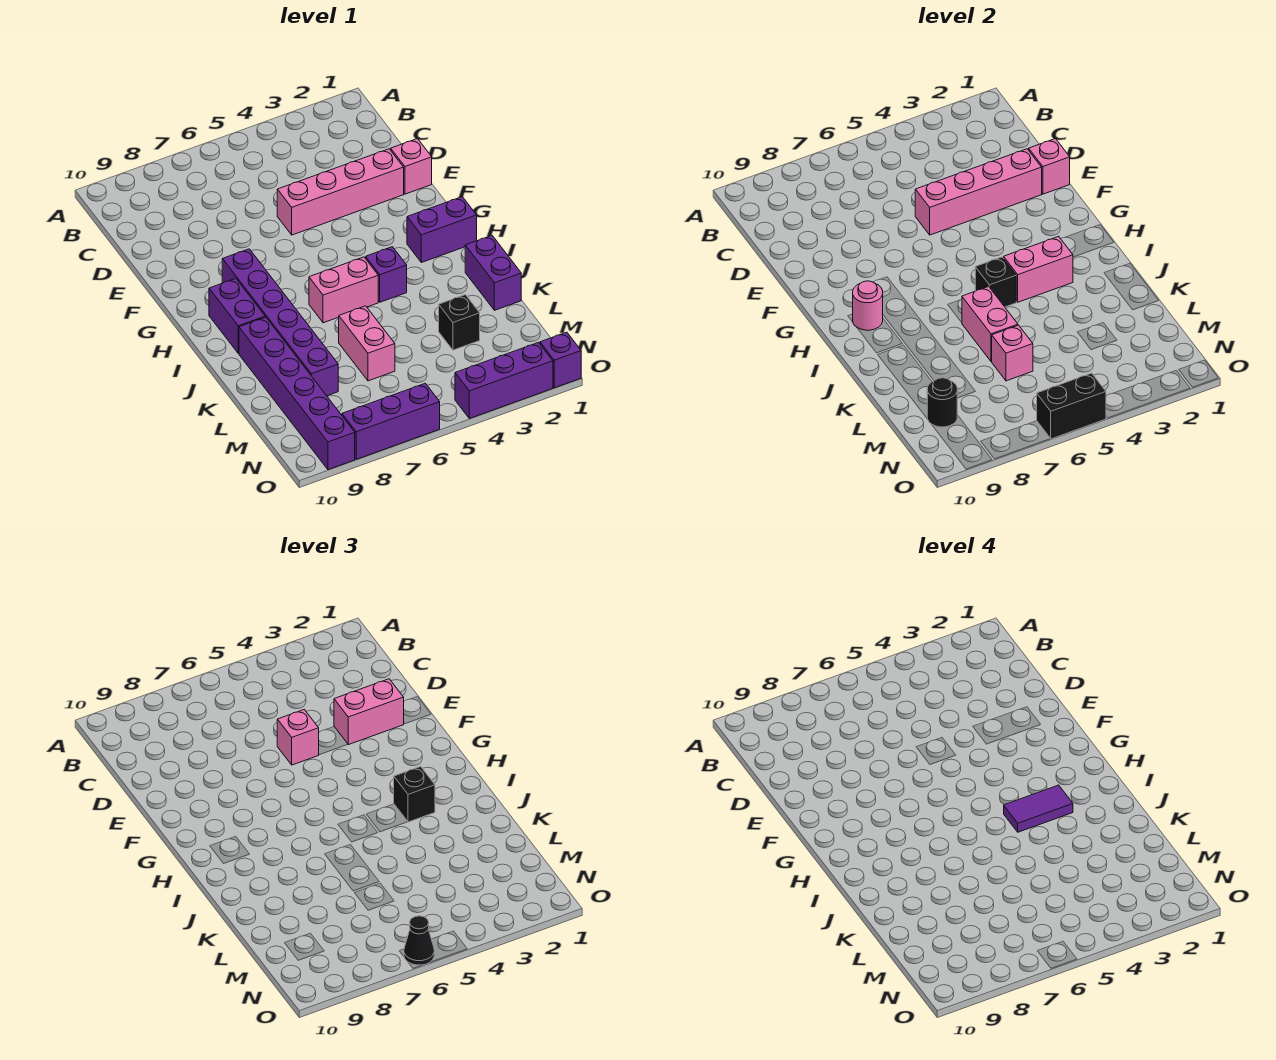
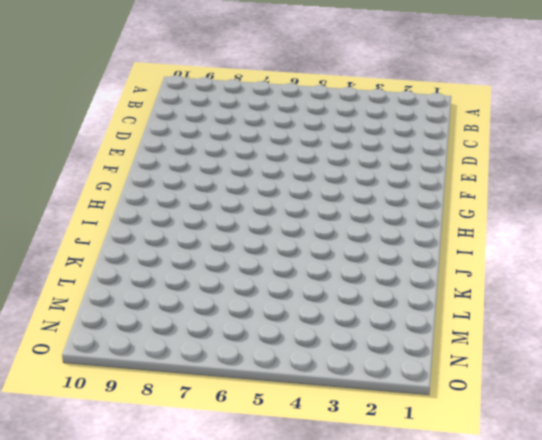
none -> pink 1x1 brick [391,139,432,194]
none -> pink 1x4 brick [277,149,404,235]
none -> purple 1x6 brick [222,249,338,396]

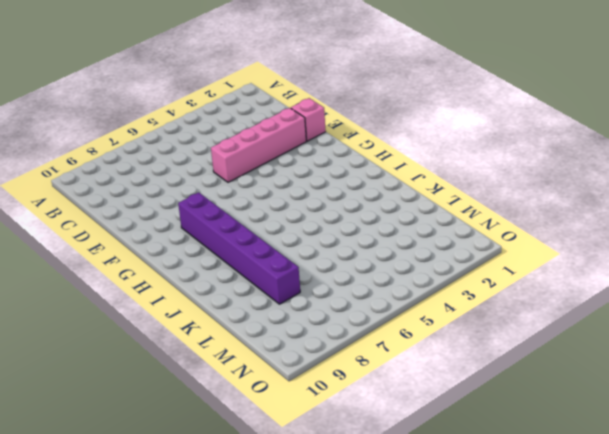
none -> purple 1x2 brick [407,197,477,263]
none -> purple 1x2 brick [209,279,265,353]
none -> purple 1x1 brick [366,247,407,302]

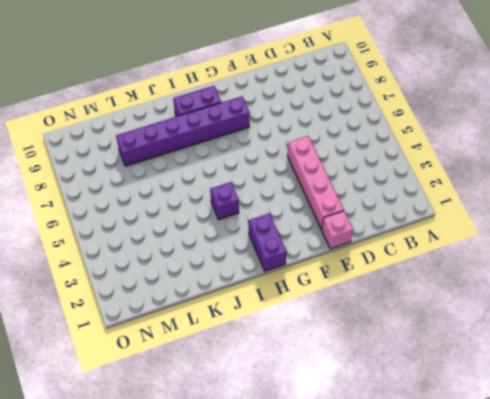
none -> pink 1x2 brick [309,257,378,323]
none -> purple 1x2 brick [465,236,521,310]
none -> purple 1x6 brick [239,317,355,470]

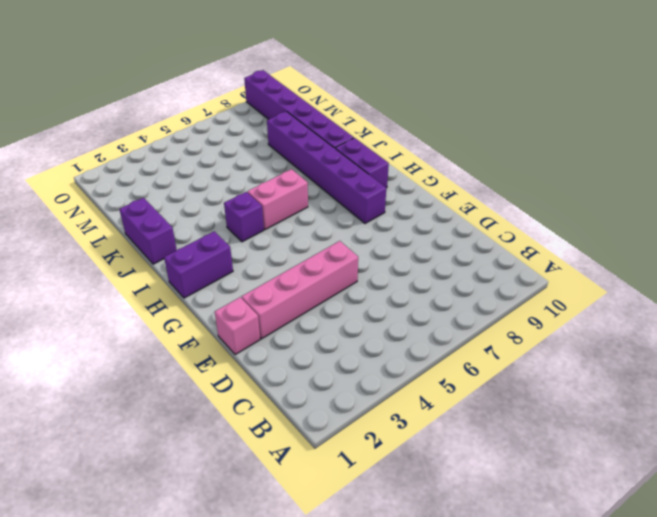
none -> pink 1x2 brick [339,306,395,381]
none -> black 1x1 brick [439,295,480,350]
none -> purple 1x1 brick [540,332,581,388]

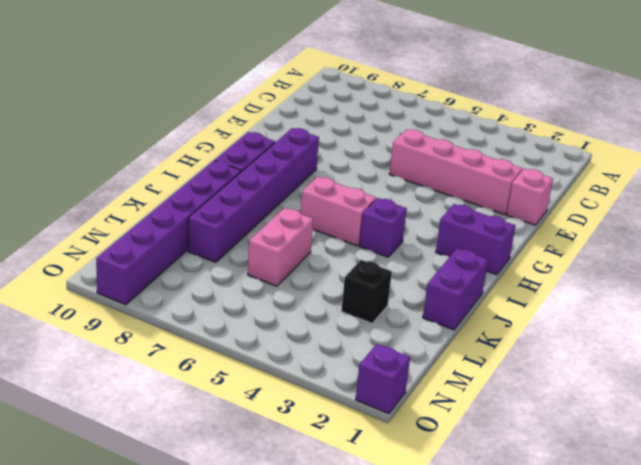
none -> purple 1x3 brick [455,343,553,419]
none -> purple 1x3 brick [342,383,440,459]
none -> pink 1x1 brick [1029,139,1070,194]

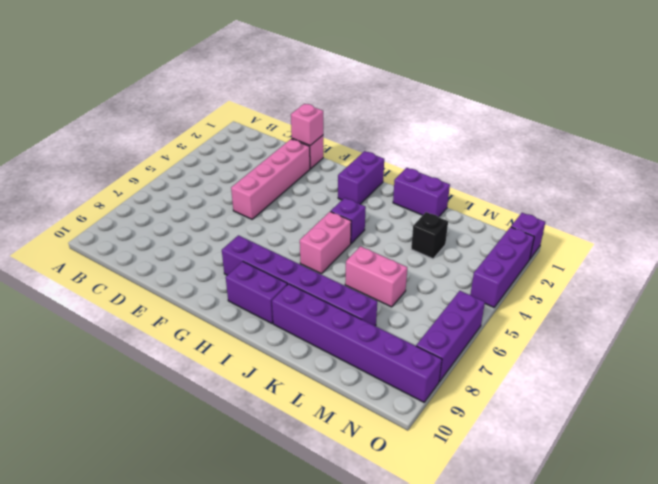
none -> pink 1x4 brick [915,149,1042,235]
none -> pink 1x1 round brick [853,281,883,330]
none -> pink 1x2 brick [1004,236,1073,302]

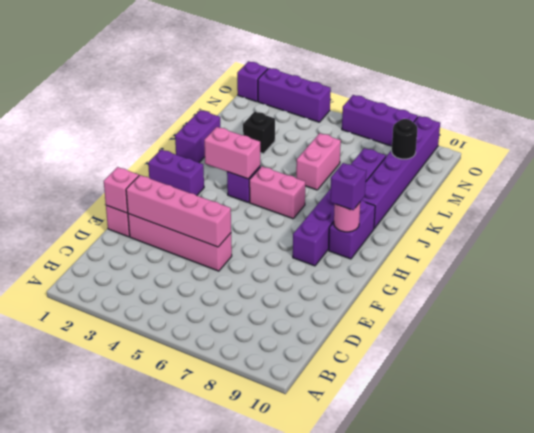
purple 1x1 brick [330,163,366,210] -> none
none -> black 1x1 brick [975,257,1016,307]
none -> pink 1x2 brick [962,287,1018,361]
none -> pink 1x1 brick [991,325,1033,381]

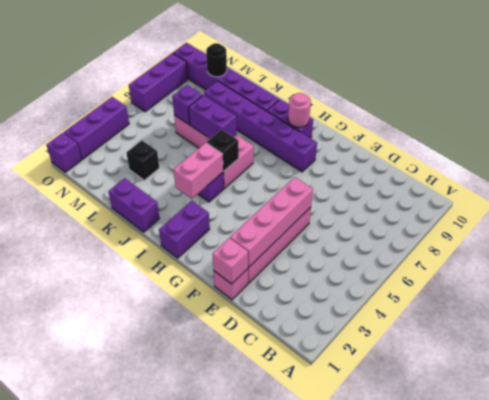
purple 1x2 brick [189,95,237,139] -> pink 1x2 brick [962,287,1018,361]
purple 1x1 brick [172,85,203,124] -> pink 1x1 brick [991,325,1033,381]
none -> black 1x2 brick [1037,373,1106,439]
none -> pink 1x2 brick [334,679,404,745]
none -> pink 1x1 brick [277,710,319,765]

